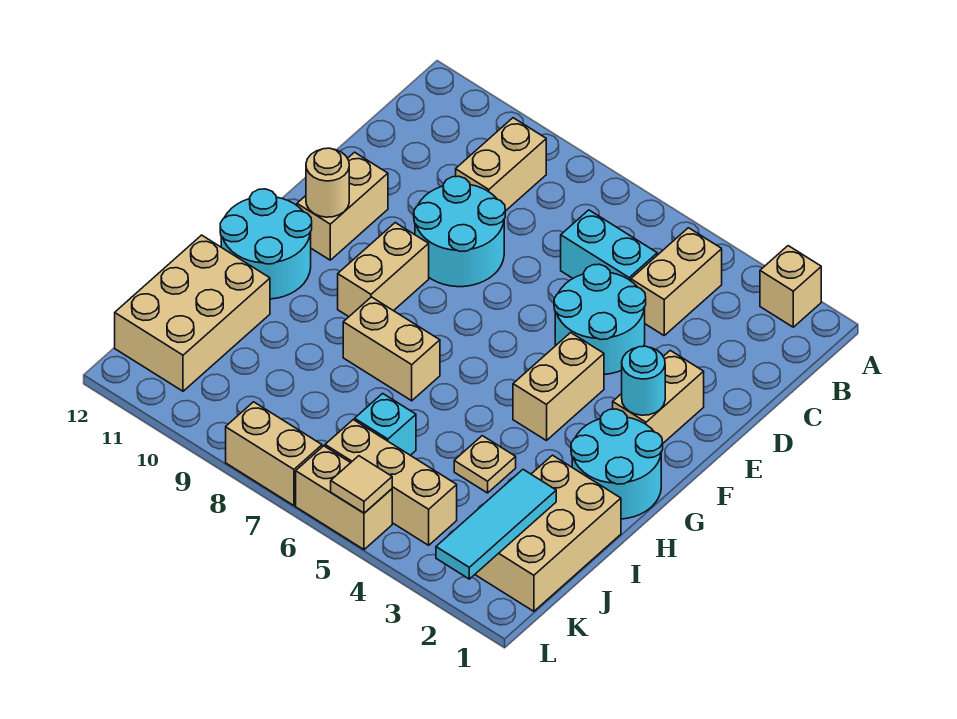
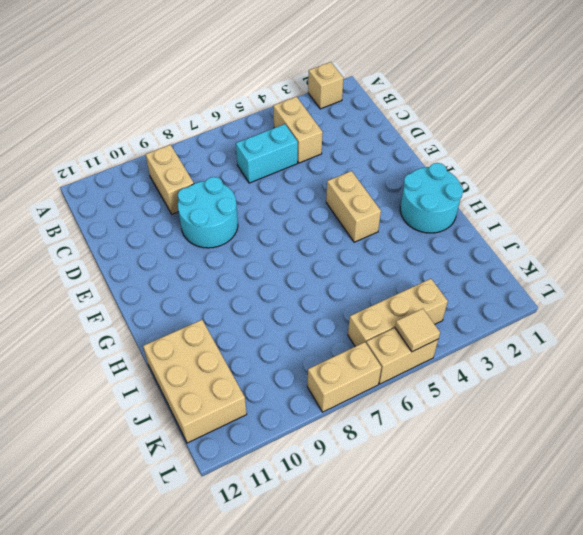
none -> cyan 2x2 round brick [554,264,646,374]
none -> tan 1x2 brick [613,350,704,443]
none -> tan 1x2 brick [297,152,388,260]

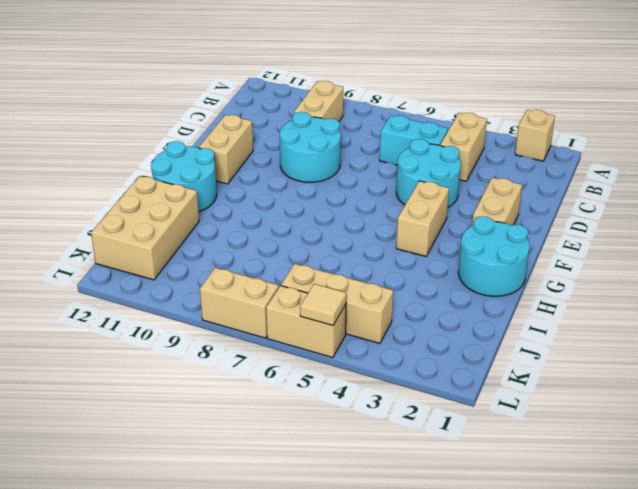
none -> tan 1x2 brick [338,223,429,317]
none -> tan 1x2 brick [343,297,440,401]
none -> tan 2x3 brick [475,455,621,611]

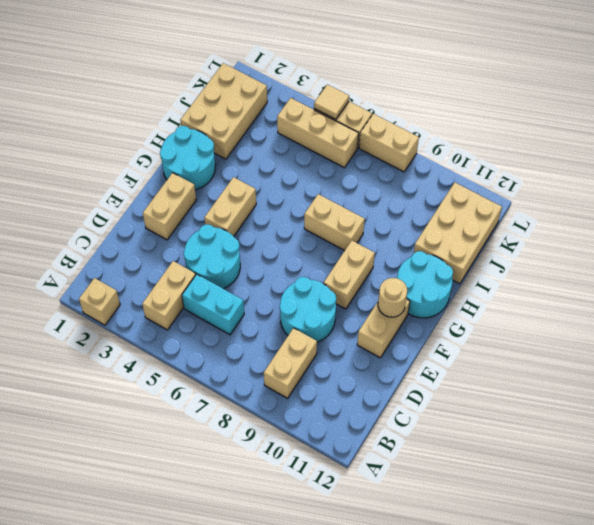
none -> tan 1x1 plate [454,436,516,493]
none -> cyan 1x1 brick [355,393,416,455]
none -> cyan 1x1 round brick [622,346,665,415]

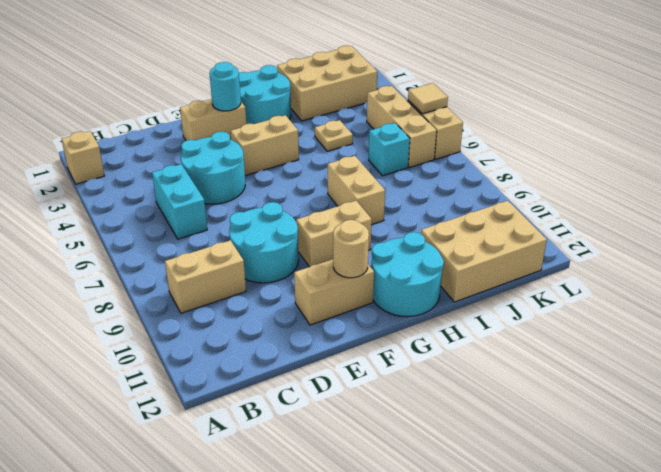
none -> tan 1x2 brick [631,228,722,335]
none -> tan 1x2 brick [226,402,322,505]
none -> cyan 1x3 tile [436,470,556,579]

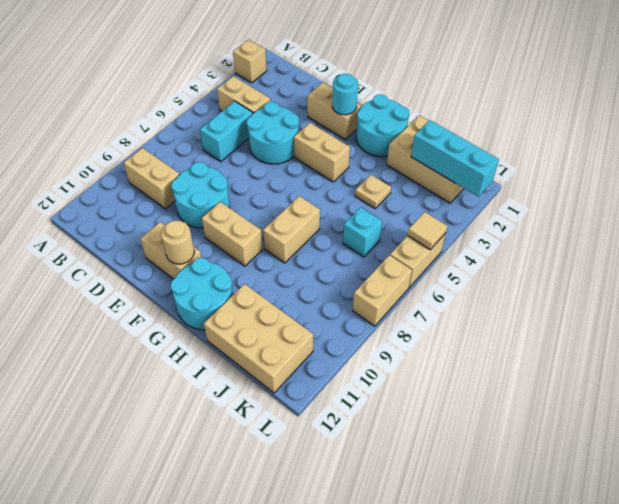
cyan 1x3 brick [411,120,499,196] -> cyan 1x3 tile [436,470,556,579]
none -> tan 1x3 brick [325,420,457,545]

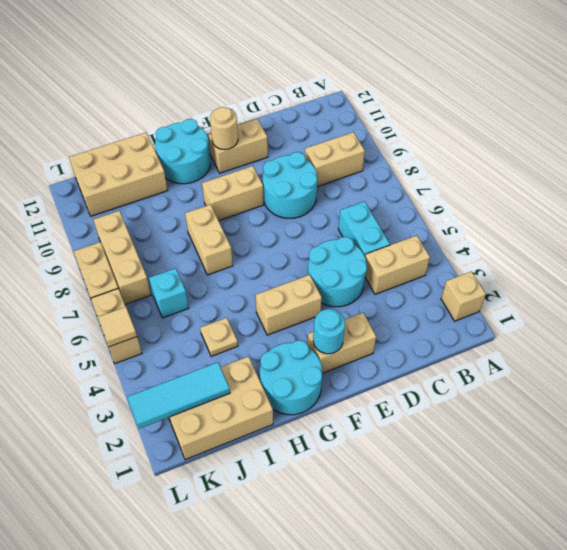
tan 1x3 brick [93,211,151,304] -> tan 1x3 brick moved to [325,420,457,545]

